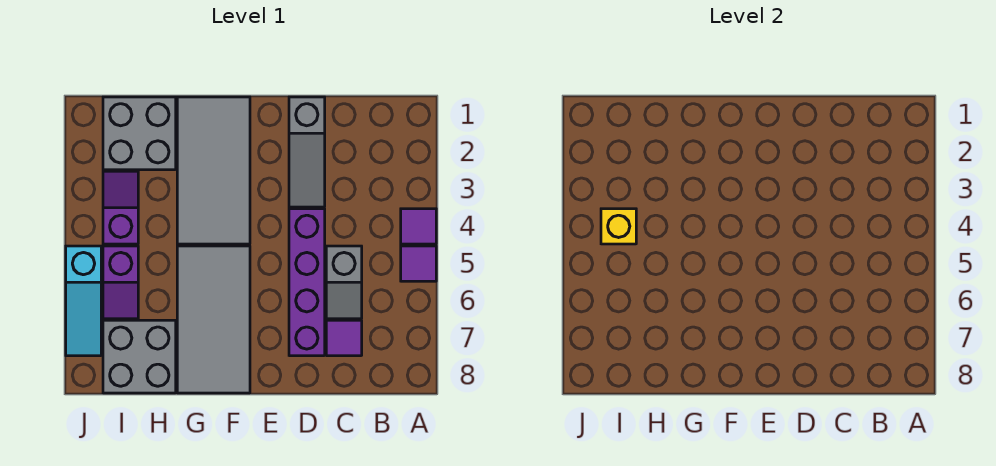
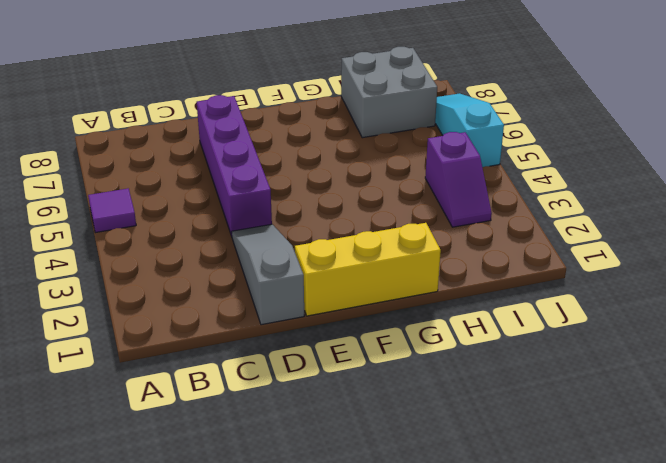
yellow 1x3 brick [295,223,441,316] -> grey 2x4 tile [177,97,250,244]
none -> purple 1x1 tile [401,209,436,244]
none -> grey 1x2 slope [326,246,362,319]
none -> purple 1x1 tile [326,320,362,356]

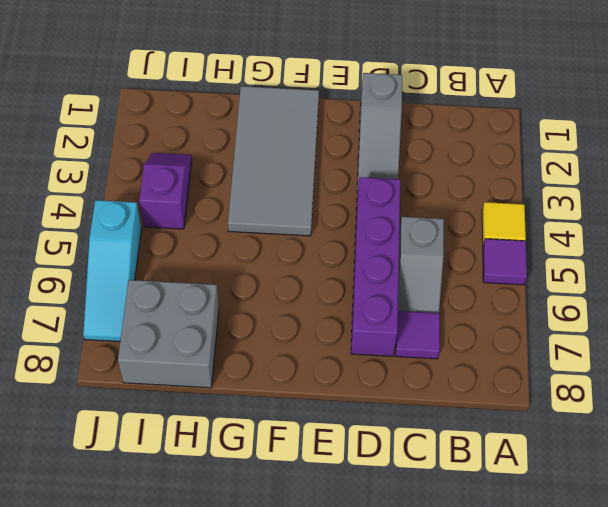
yellow 1x1 tile [482,202,526,244] -> purple 1x1 tile [401,209,436,244]
none -> grey 2x4 tile [177,246,250,393]
none -> grey 2x2 brick [103,97,176,170]
none -> purple 1x2 slope [103,246,138,319]

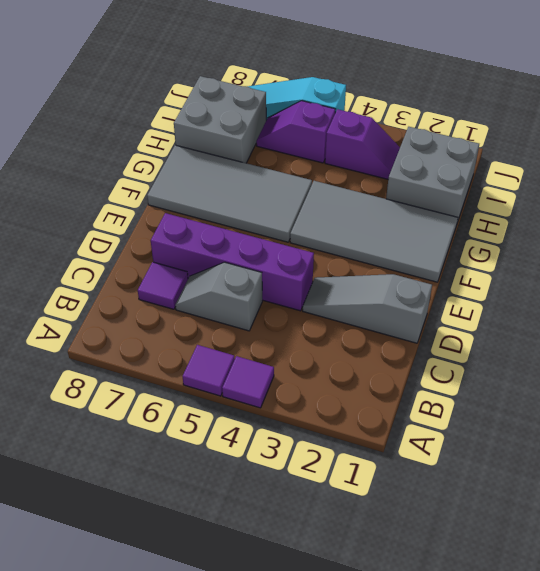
none -> yellow 1x1 brick [601,209,636,244]

